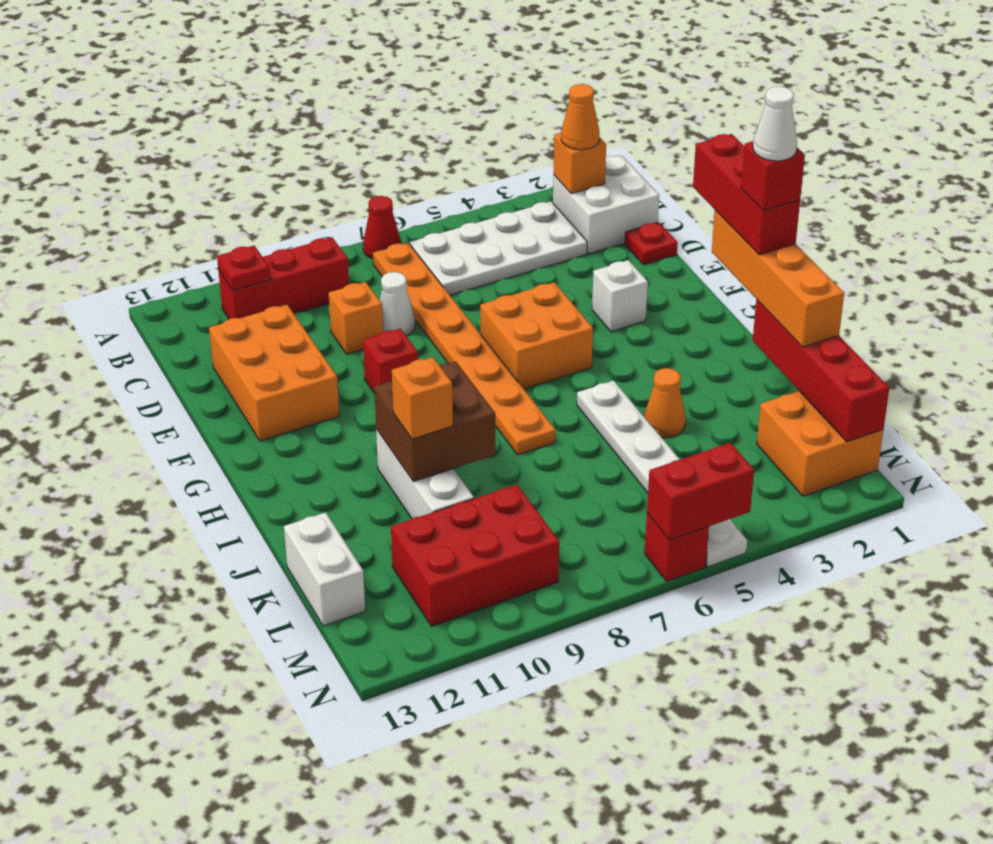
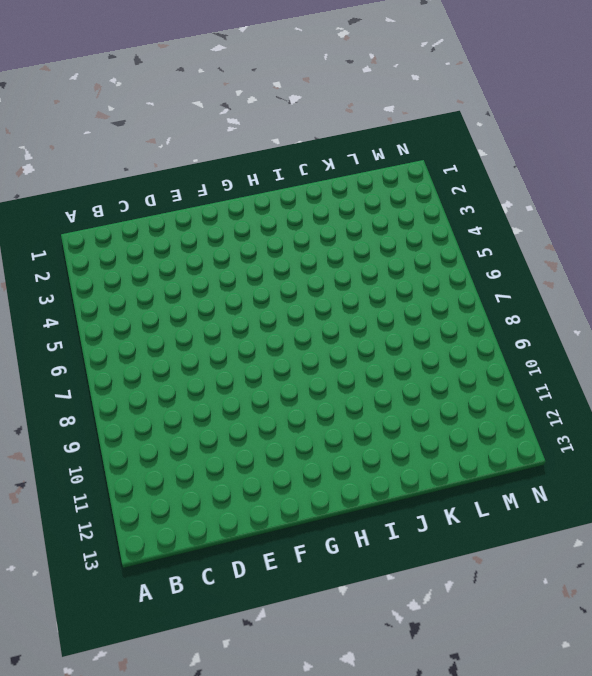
none -> red 1x1 cone [363,196,401,259]
none -> white 2x2 brick [553,155,659,254]
none -> white 2x4 plate [410,201,587,295]
none -> orange 1x8 plate [373,243,556,455]

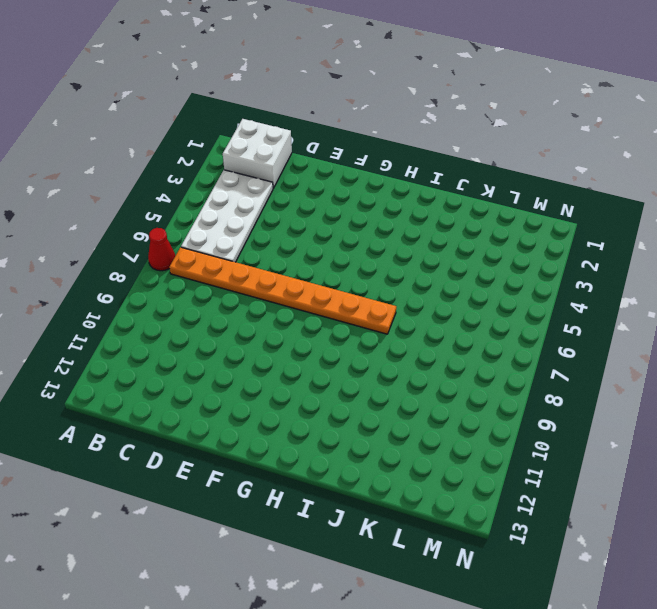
none -> red 1x3 brick [218,237,349,319]
none -> red 1x1 plate [625,222,678,265]
none -> white 1x1 cone [380,272,415,336]
none -> orange 1x1 brick [329,282,383,354]

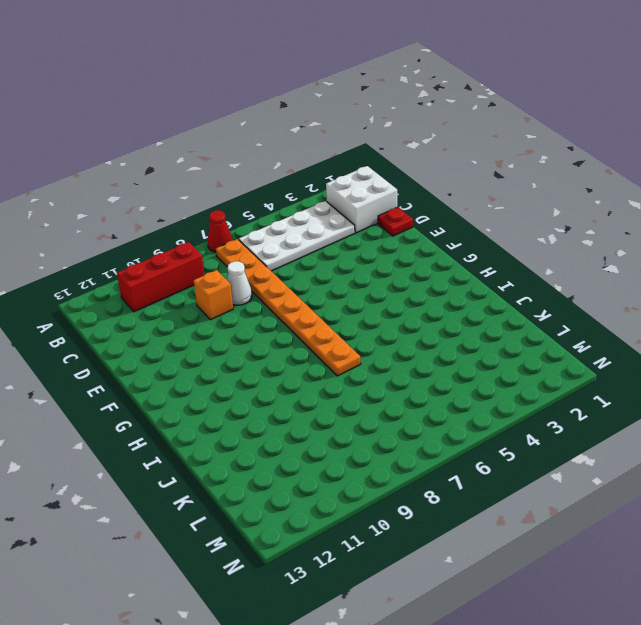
none -> orange 2x3 brick [209,305,339,441]
none -> white 1x1 brick [592,260,648,332]
none -> orange 2x2 brick [480,282,593,389]
none -> red 1x1 brick [363,329,418,394]

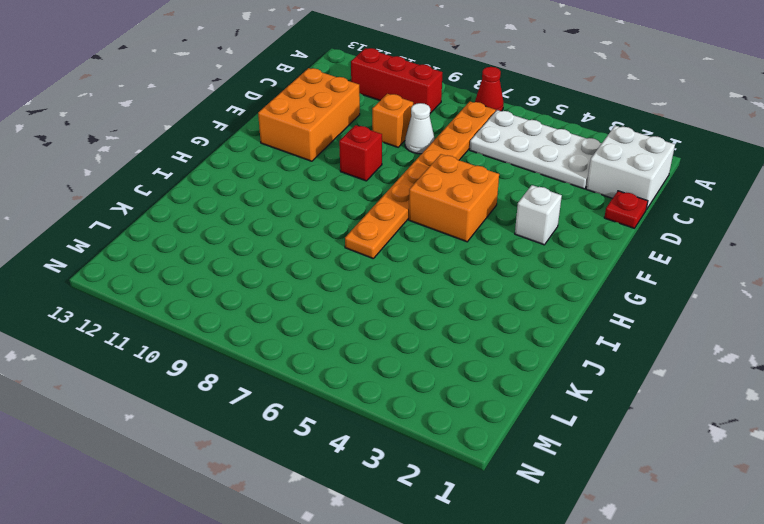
none -> white 1x6 plate [577,381,747,567]
none -> white 1x3 brick [376,429,474,519]
none -> orange 1x1 cone [644,368,686,438]
none -> white 1x2 brick [284,512,365,626]

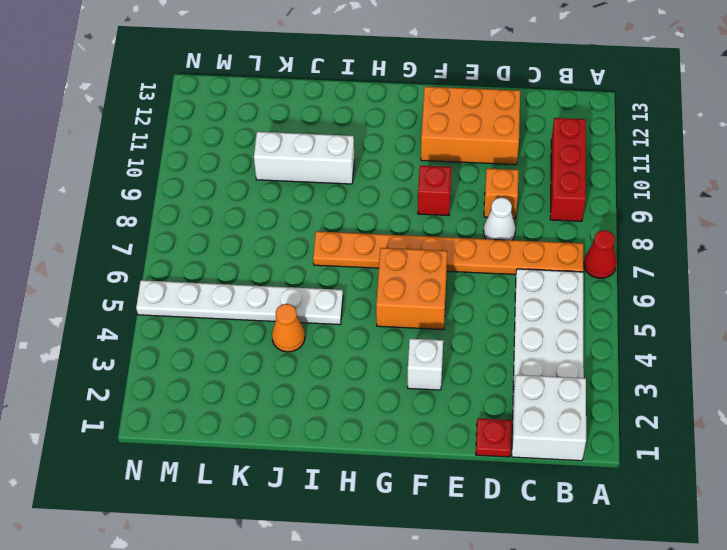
none -> white 1x2 brick [284,512,365,626]
none -> orange 2x2 brick [757,391,883,496]
none -> red 2x3 brick [391,485,559,626]
none -> red 1x1 brick [645,513,709,581]

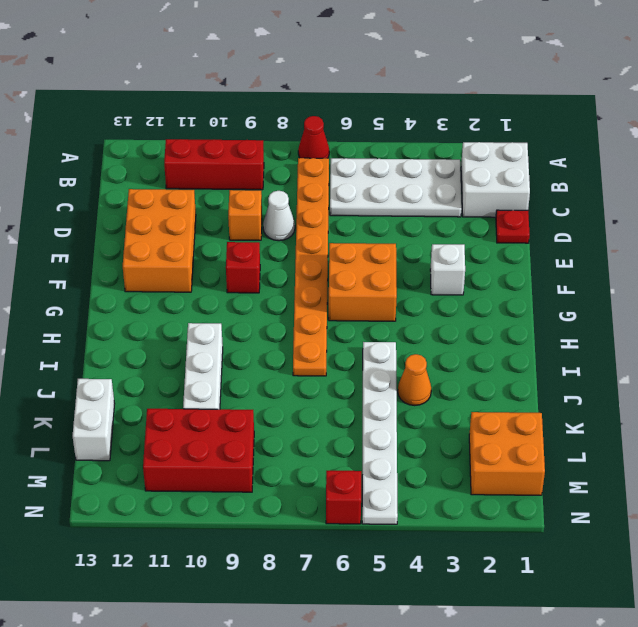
none -> orange 1x1 brick [554,133,606,194]
none -> red 1x1 plate [217,246,270,290]
none -> brown 2x2 brick [374,361,495,482]
none -> red 1x4 brick [753,300,889,442]

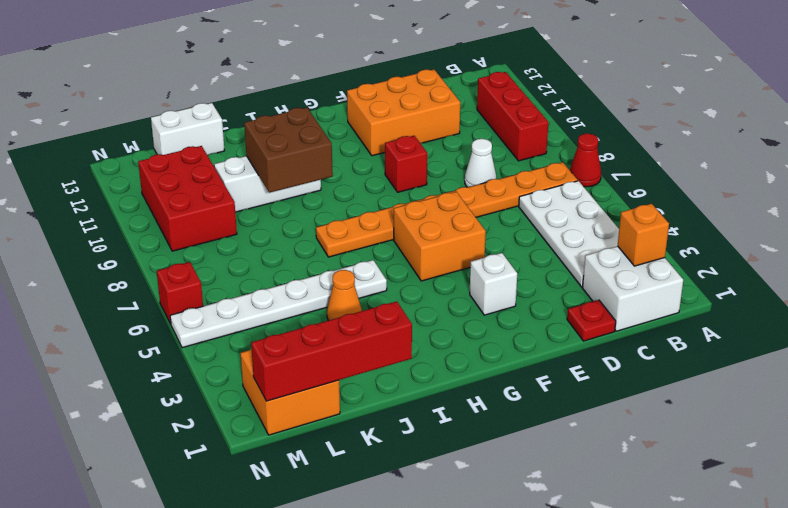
none -> orange 1x1 brick [329,282,383,354]
none -> red 1x1 plate [217,246,270,290]
none -> red 1x2 brick [647,443,754,540]
none -> orange 1x1 cone [561,84,600,150]

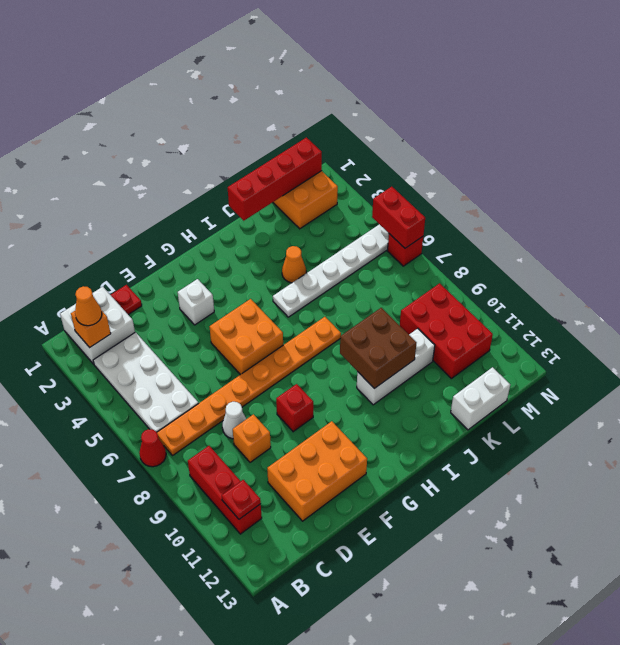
none -> orange 1x4 brick [712,210,844,347]
none -> orange 1x1 brick [392,357,453,439]
none -> red 1x3 brick [693,134,800,255]
none -> red 1x1 brick [741,141,805,211]

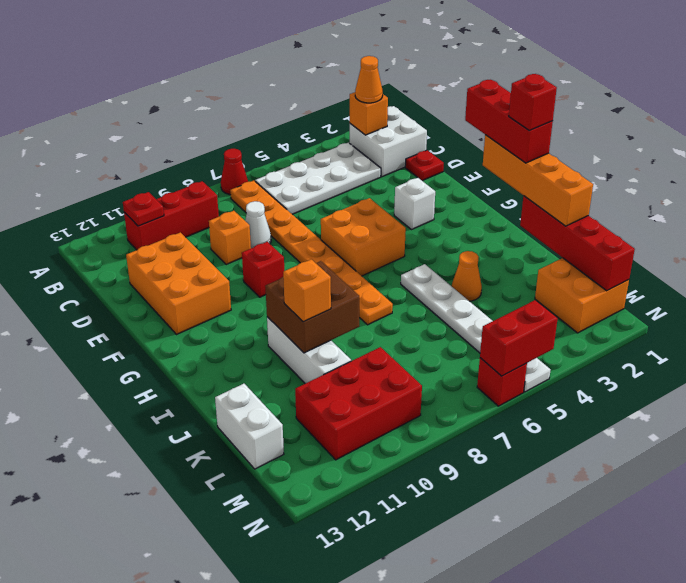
none -> white 1x1 cone [753,86,797,161]

